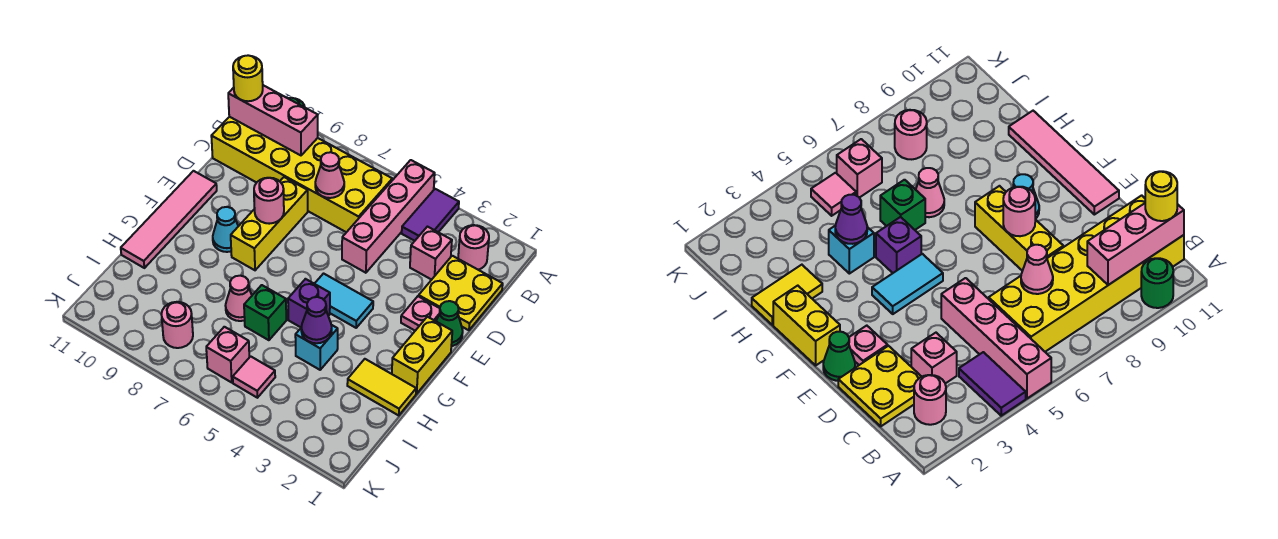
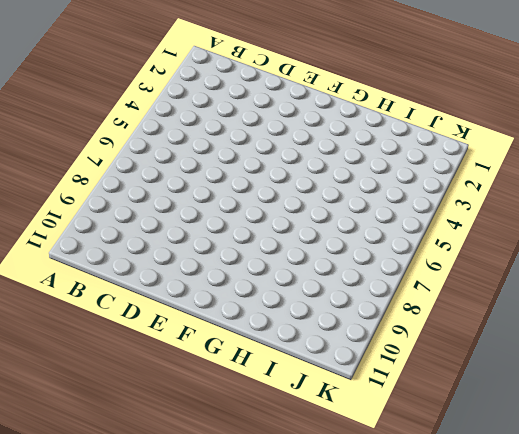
none -> purple 1x2 tile [402,189,459,241]
none -> pink 1x4 brick [342,160,435,273]
none -> green 1x1 round brick [1141,258,1173,308]

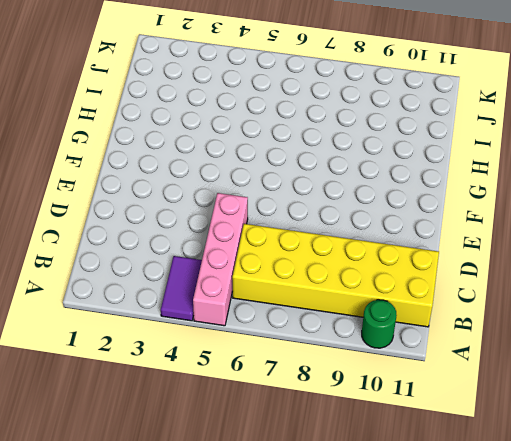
none -> pink 1x1 round brick [458,225,489,270]
none -> yellow 2x2 plate [419,256,503,330]
none -> pink 1x1 brick [410,227,452,280]

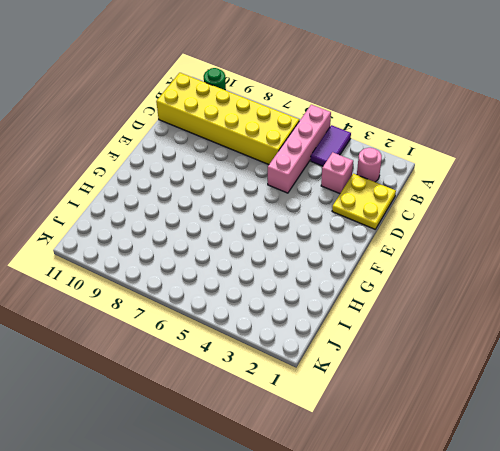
none -> yellow 1x3 brick [231,177,308,270]
none -> green 1x1 cone [436,301,463,346]
none -> pink 1x1 plate [401,296,440,331]

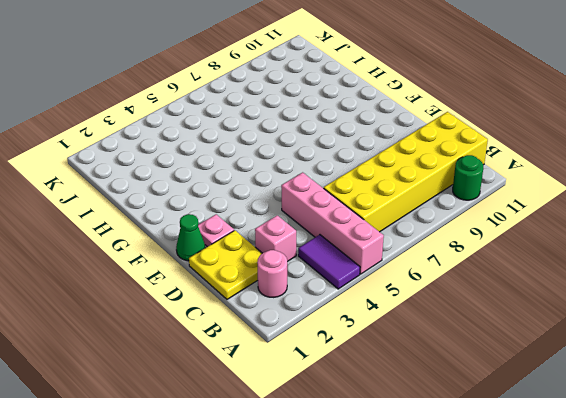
none -> yellow 1x3 brick [231,177,308,270]
none -> pink 1x4 tile [121,171,217,268]
none -> yellow 1x2 brick [392,317,452,394]

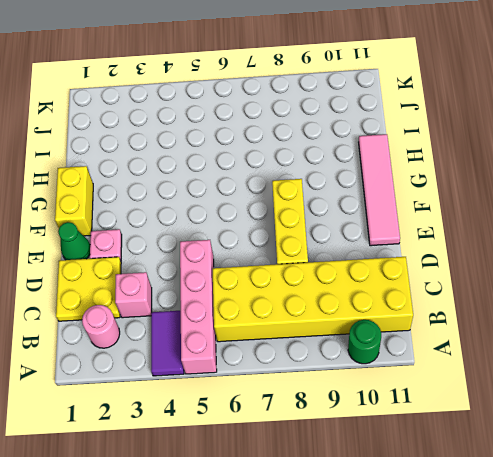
none -> cyan 1x2 tile [315,274,373,328]
none -> cyan 1x1 cone [213,207,238,252]
none -> purple 1x1 brick [288,279,330,327]

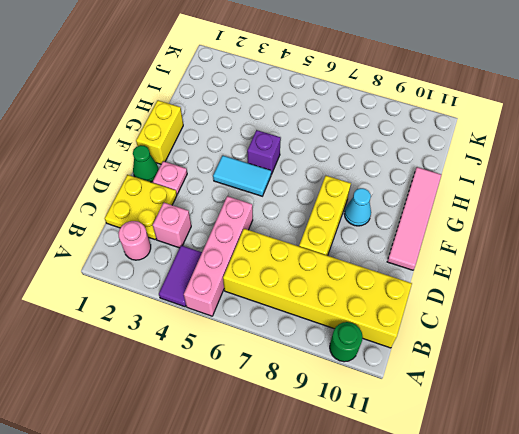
none -> yellow 1x2 tile [347,359,416,415]
none -> cyan 1x1 brick [295,325,338,370]
none -> green 1x1 brick [244,285,286,340]

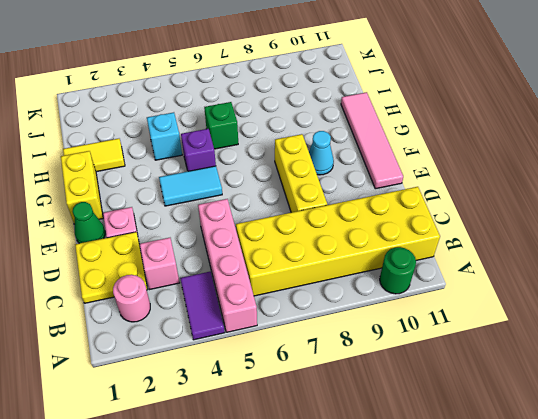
none -> pink 1x1 cone [225,276,252,321]
none -> pink 1x1 tile [233,356,275,398]
none -> pink 1x1 brick [206,327,249,382]

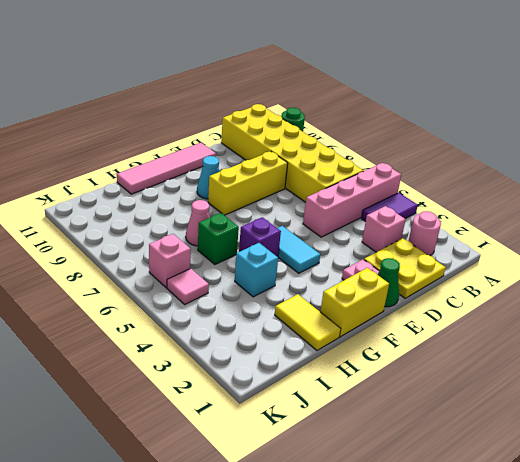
none -> pink 1x1 round brick [161,302,193,348]
none -> pink 1x3 brick [228,85,318,155]
none -> pink 1x1 cone [315,152,344,198]

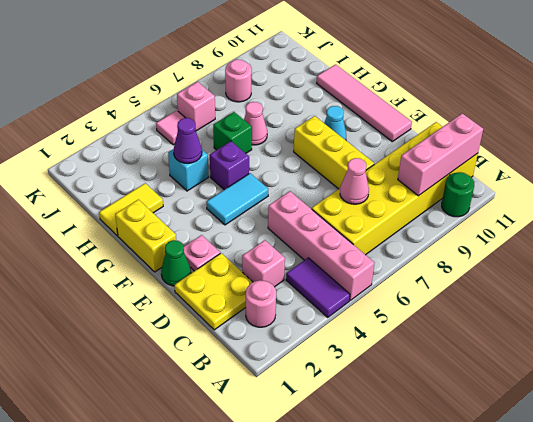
none -> pink 1x1 round brick [254,178,284,224]
none -> yellow 1x1 round brick [233,55,263,101]

